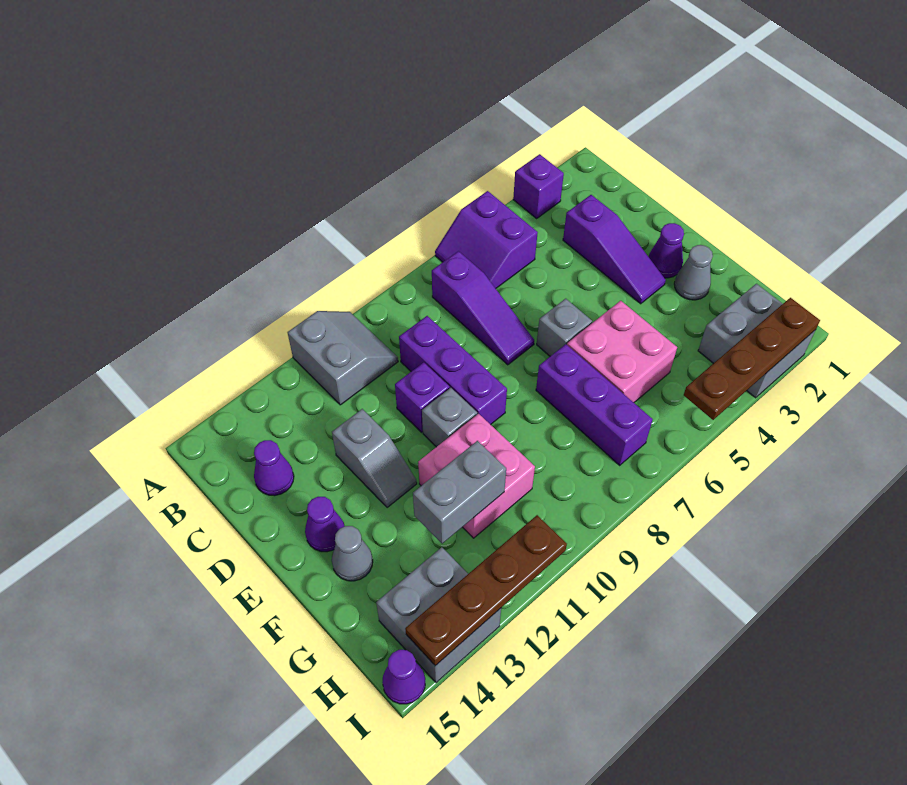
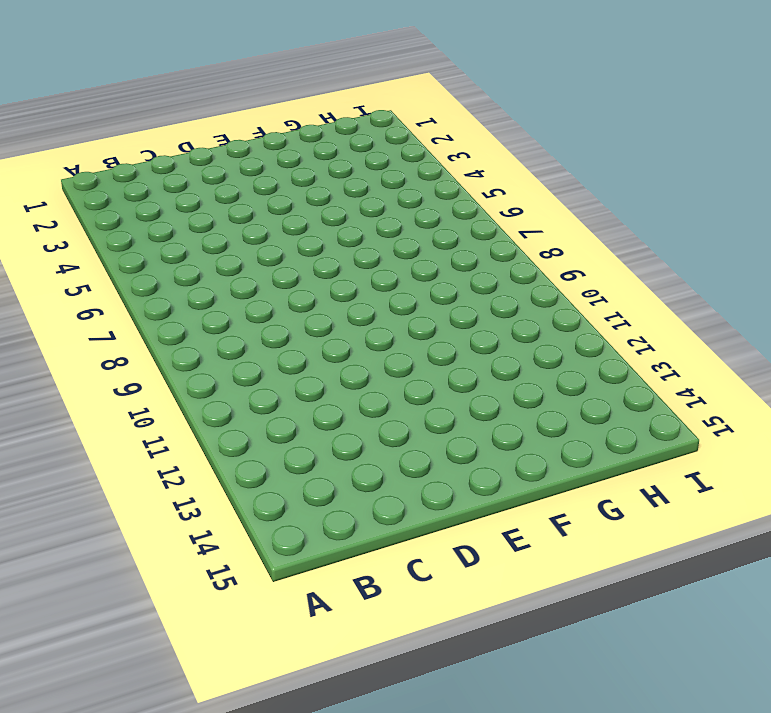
none -> purple 1x1 brick [513,154,564,218]
none -> purple 2x2 slope [435,191,538,288]
none -> grey 2x2 slope [288,311,398,405]

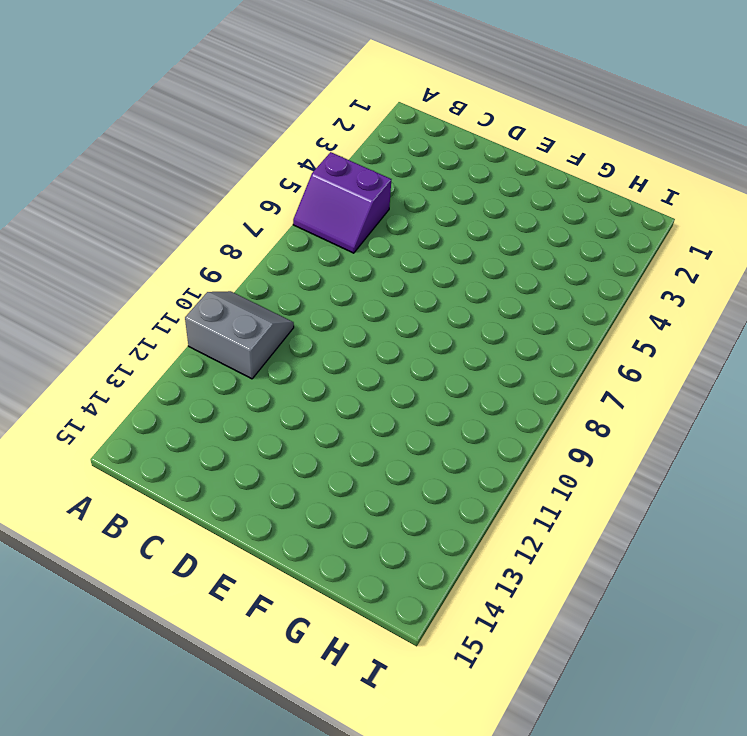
none -> purple 1x1 brick [513,154,564,218]
none -> purple 1x3 slope [432,251,534,365]
none -> purple 1x3 slope [563,195,666,304]

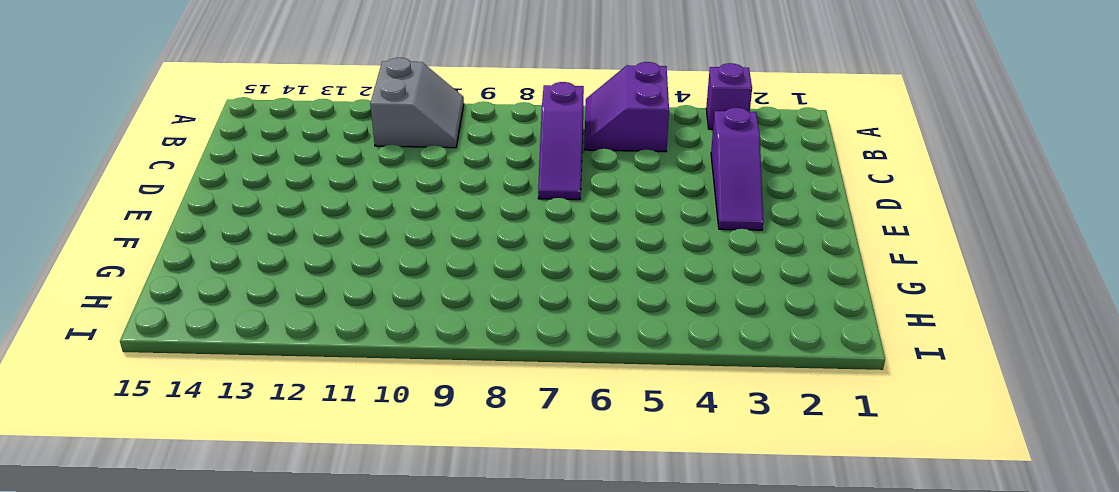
none -> purple 1x3 brick [399,316,507,425]
none -> purple 1x1 cone [254,440,294,496]
none -> purple 1x1 brick [395,362,450,432]

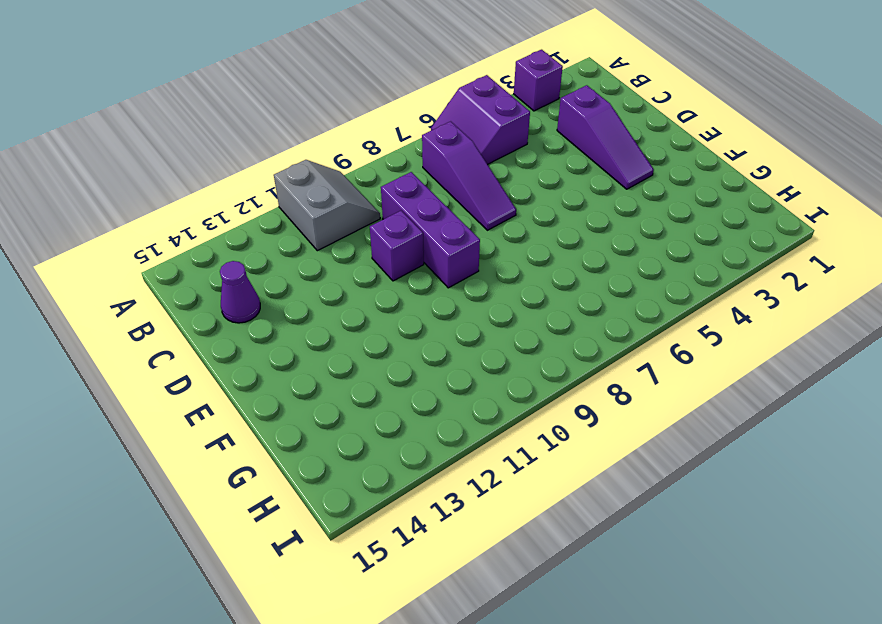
none -> grey 1x2 slope [332,409,417,508]
none -> purple 1x1 cone [648,223,684,278]
none -> grey 1x1 brick [537,299,592,356]

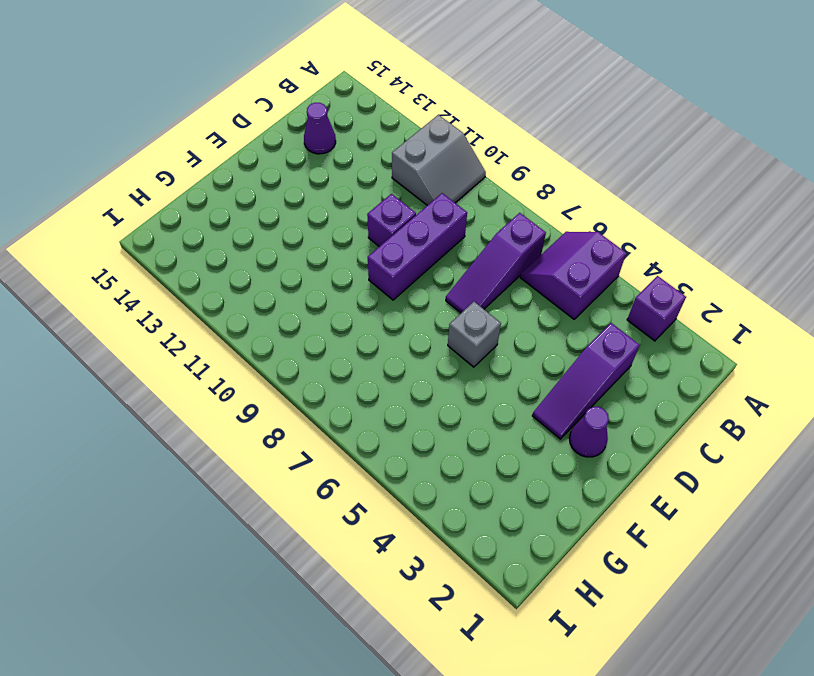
none -> grey 1x2 slope [332,409,417,508]
none -> grey 1x1 brick [422,388,477,447]
none -> purple 1x1 cone [305,497,344,552]

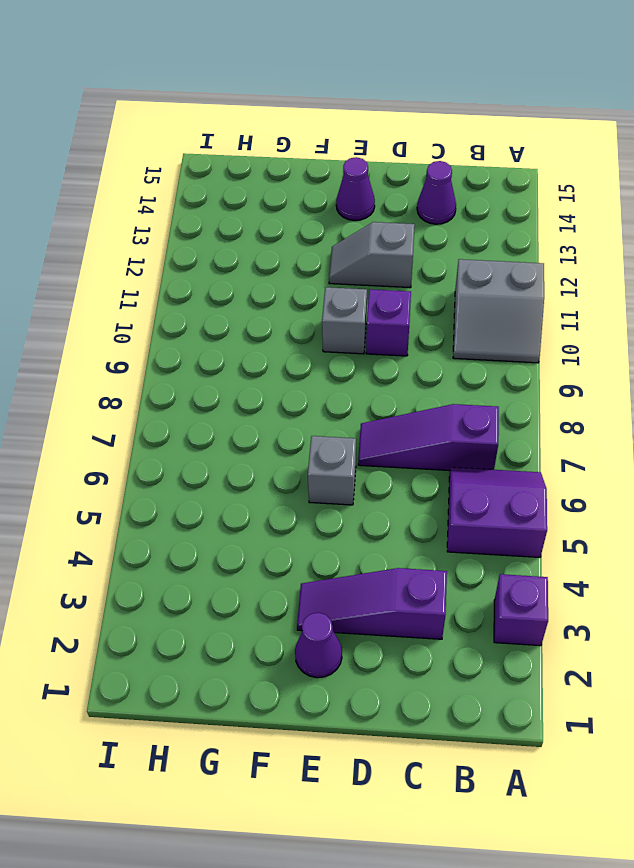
none -> purple 1x3 brick [399,316,507,425]
none -> grey 1x1 cone [674,245,713,300]
none -> pink 2x2 brick [567,301,677,402]

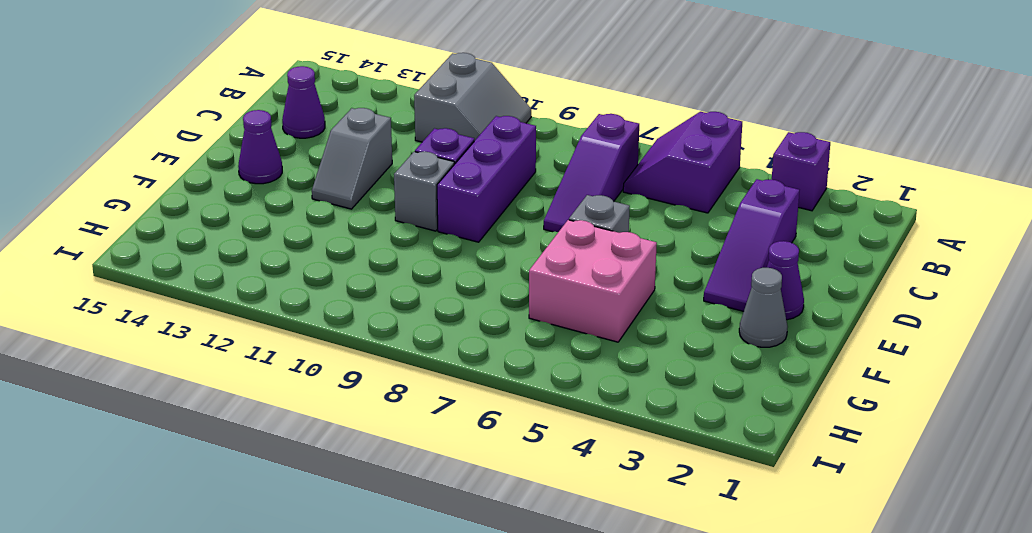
none -> purple 1x3 brick [536,344,653,465]
none -> pink 2x2 brick [418,414,535,538]
none -> grey 1x1 cone [332,526,373,581]

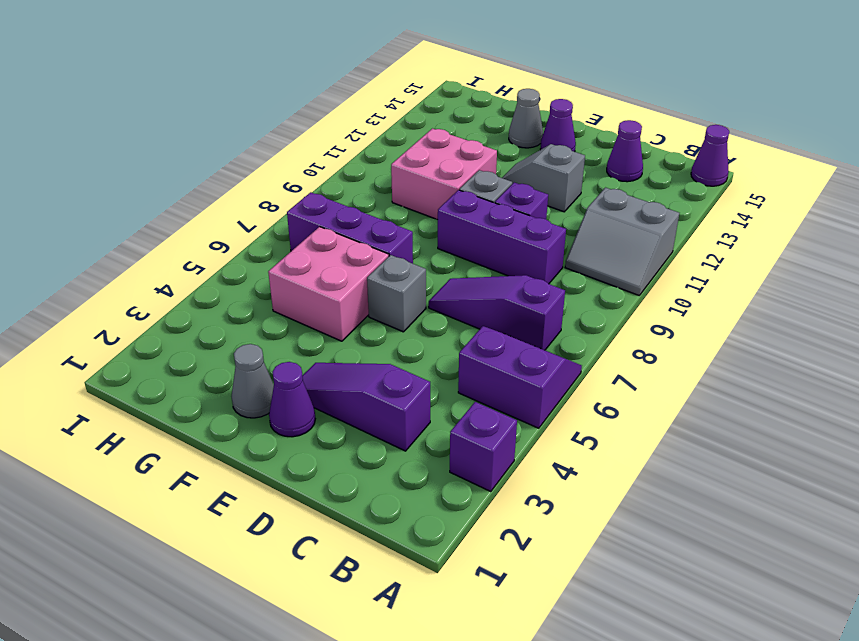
purple 1x1 cone [691,125,729,186] -> purple 1x1 cone moved to [382,650,425,704]
none -> grey 2x2 brick [698,284,815,398]
none -> grey 2x2 brick [376,547,501,683]
none -> grey 1x2 brick [413,441,506,544]

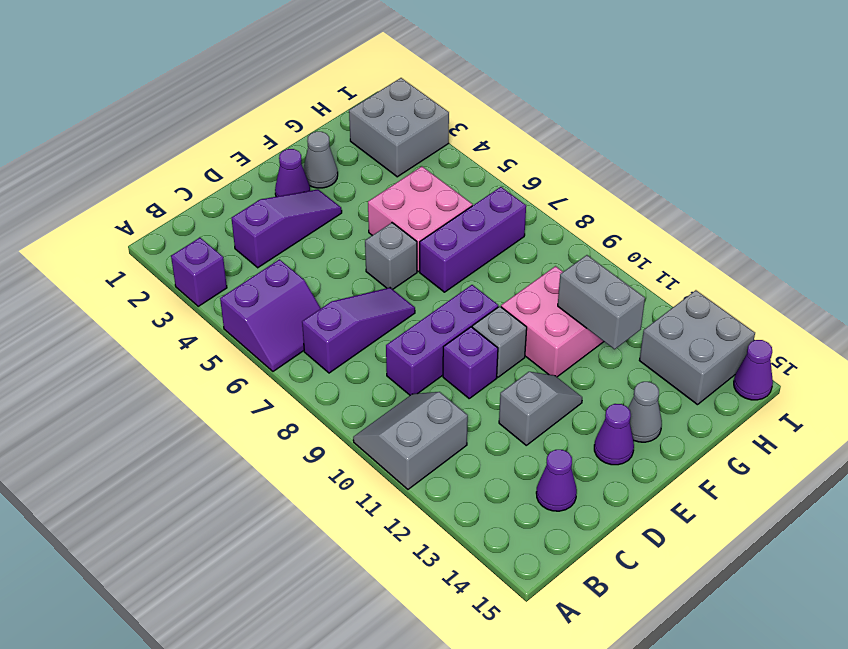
none -> brown 1x4 plate [684,298,820,420]
none -> brown 1x4 plate [405,515,567,666]

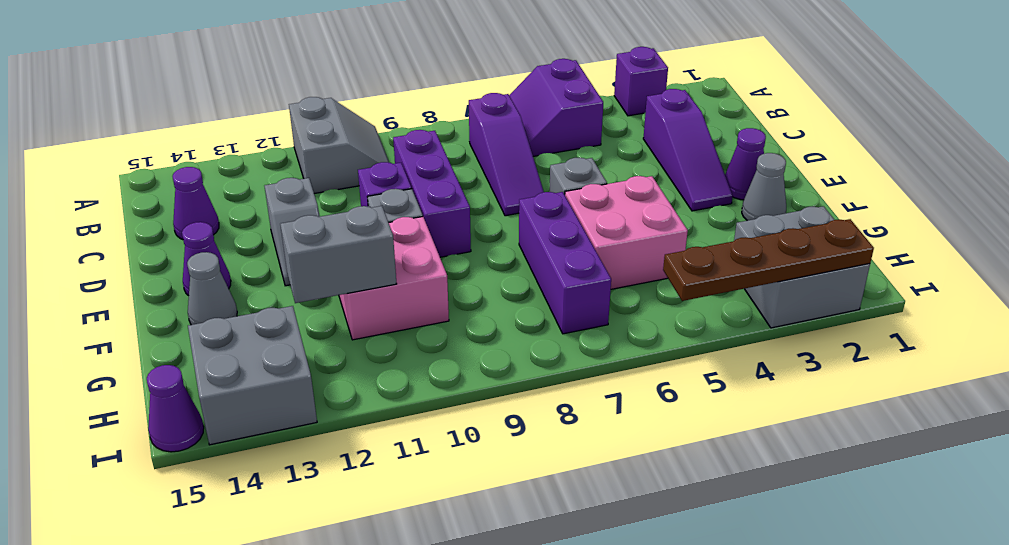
none -> brown 1x4 plate [405,515,567,666]

